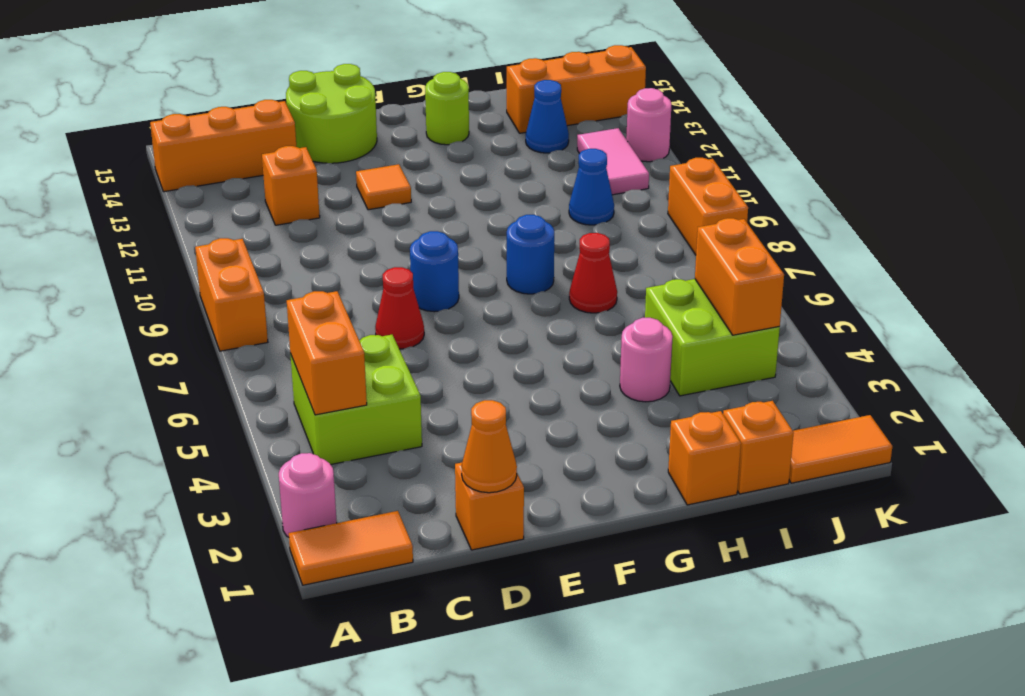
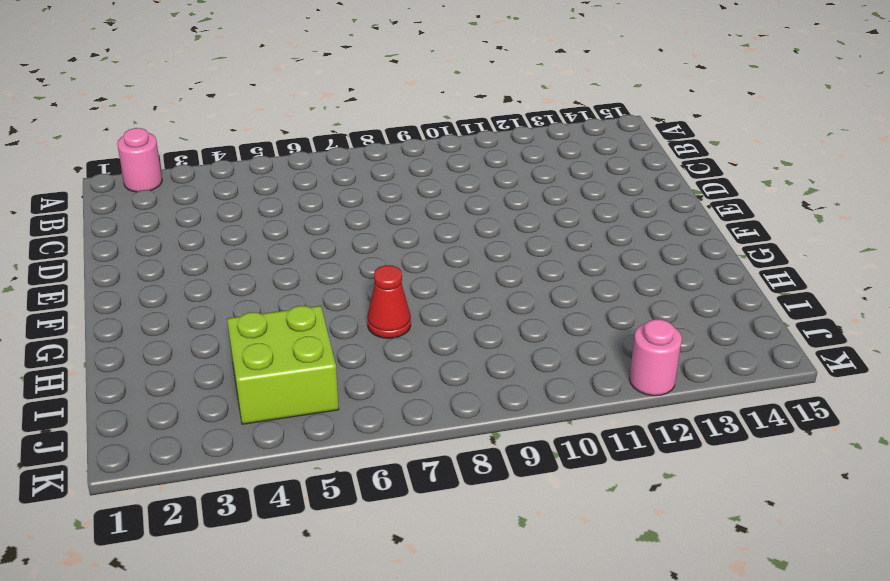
none -> orange 1x2 tile [289,511,413,585]
none -> orange 1x2 brick [195,238,268,351]
none -> orange 1x3 brick [150,100,296,192]

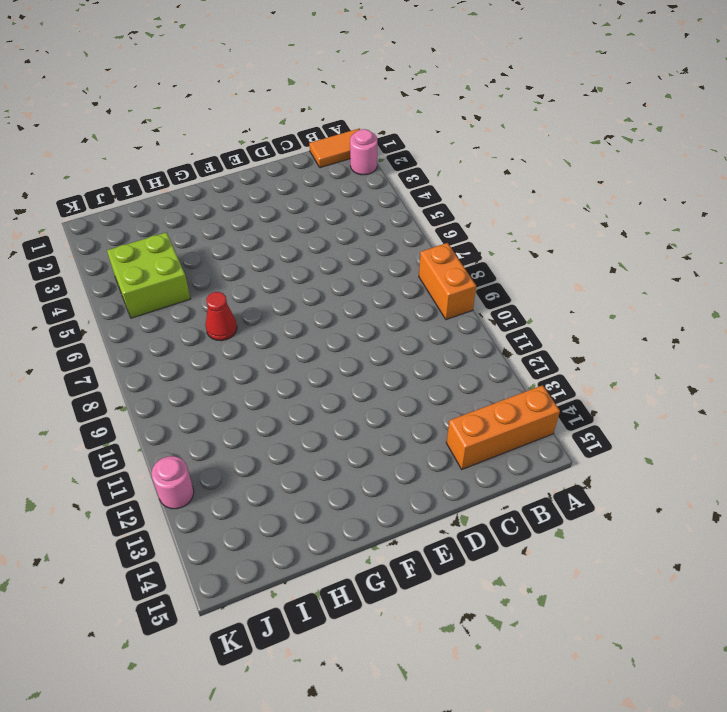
none -> lime 2x2 brick [290,335,422,465]
none -> orange 1x1 brick [262,146,320,225]
none -> orange 1x1 brick [455,463,524,550]

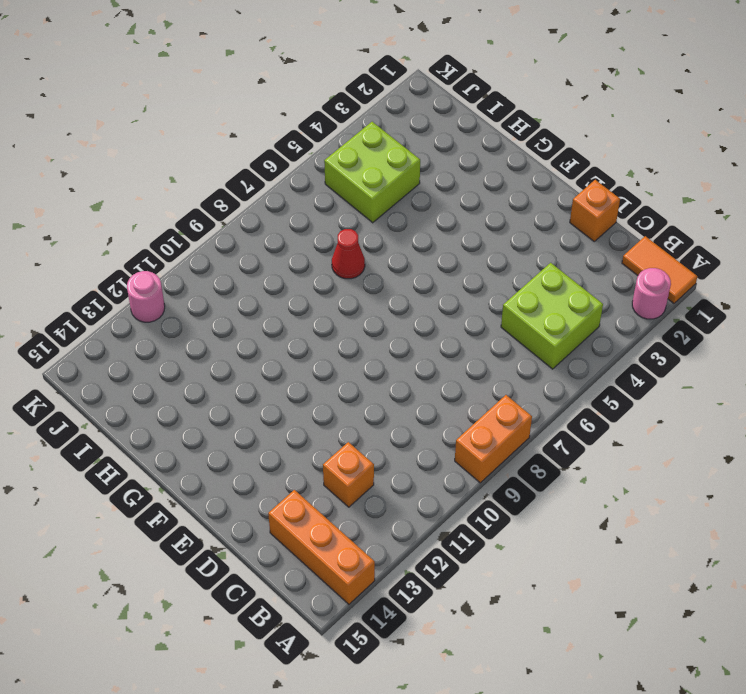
none -> red 1x1 cone [375,267,424,349]
none -> lime 2x2 round brick [286,64,377,163]
none -> blue 1x1 round brick [410,231,459,312]

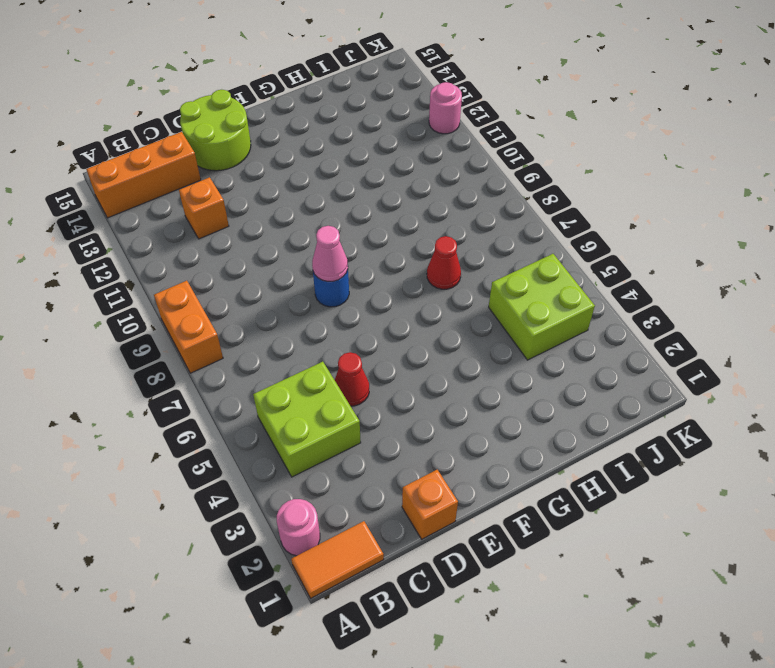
red 1x1 cone [335,352,369,406] -> red 1x1 cone moved to [375,267,424,349]
pink 1x1 cone [312,226,348,281] -> none
none -> orange 1x1 tile [356,164,411,210]
none -> blue 1x1 round brick [507,215,554,294]
none -> lime 1x1 round brick [425,72,469,145]

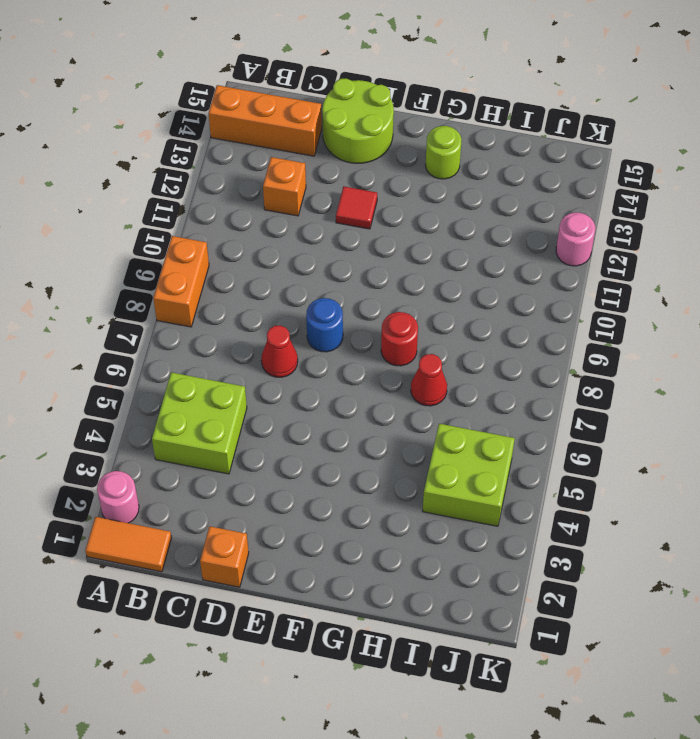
red 1x1 tile [336,186,377,229] -> orange 1x1 tile [356,164,411,210]
red 1x1 round brick [381,312,418,366] -> blue 1x1 round brick [507,215,554,294]
none -> orange 1x1 brick [668,411,741,505]
none -> pink 1x1 round brick [620,318,673,402]
none -> orange 1x1 brick [723,401,794,494]

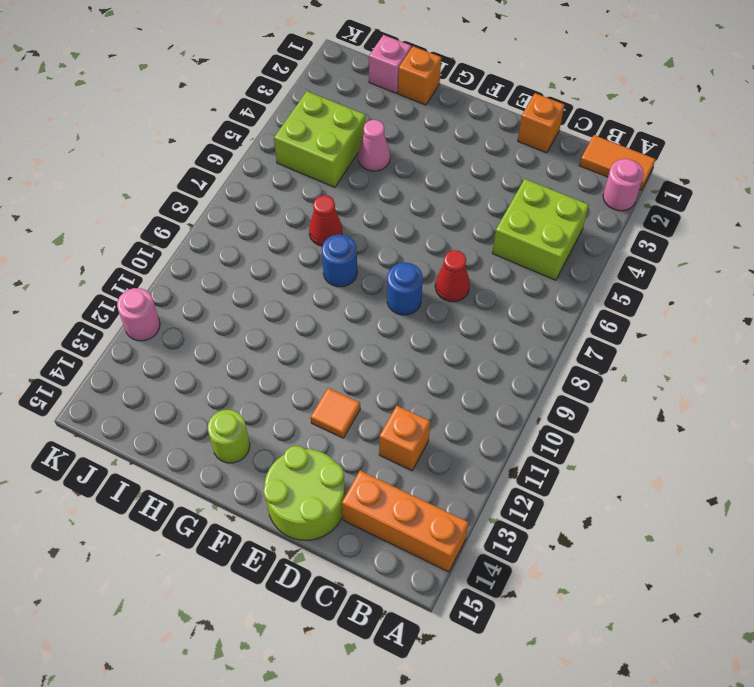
pink 1x1 cone [358,120,390,171] -> pink 1x1 round brick [620,318,673,402]
pink 1x1 brick [369,35,411,93] -> orange 1x1 brick [723,401,794,494]
none -> orange 1x2 brick [195,238,268,351]
none -> blue 1x1 cone [569,149,614,225]
none -> blue 1x1 cone [526,80,569,153]

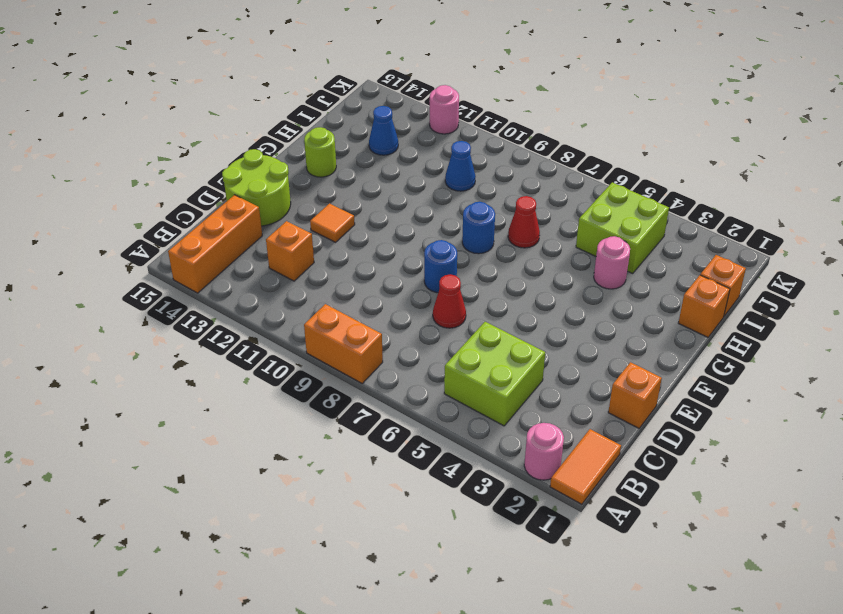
none -> orange 1x3 brick [507,45,646,133]
none -> orange 1x2 tile [789,415,892,483]
none -> pink 1x2 tile [577,128,649,195]

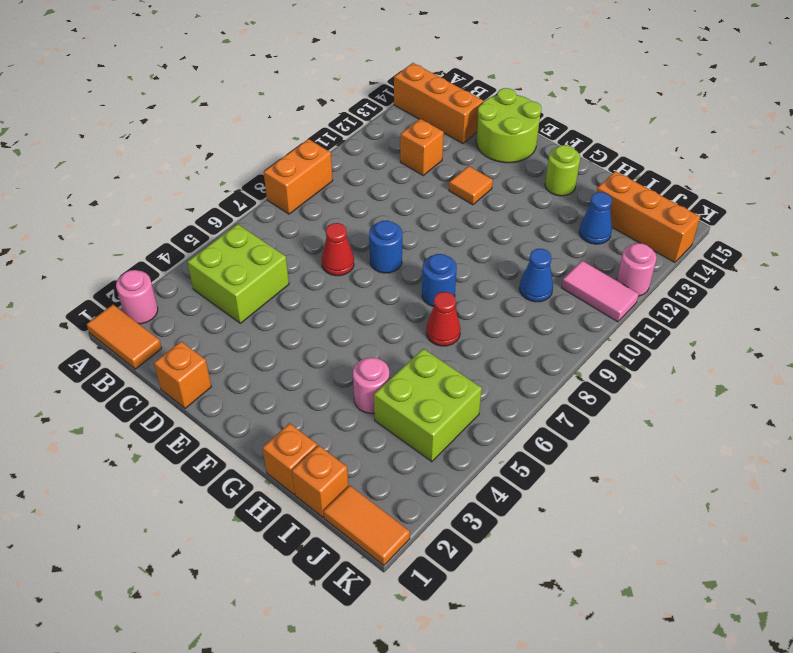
pink 1x2 tile [561,261,639,322] -> pink 1x2 tile turned to [577,128,649,195]
none -> orange 1x2 brick [668,158,748,255]
none -> orange 1x2 brick [287,291,367,415]
none -> orange 1x1 cone [461,400,517,493]

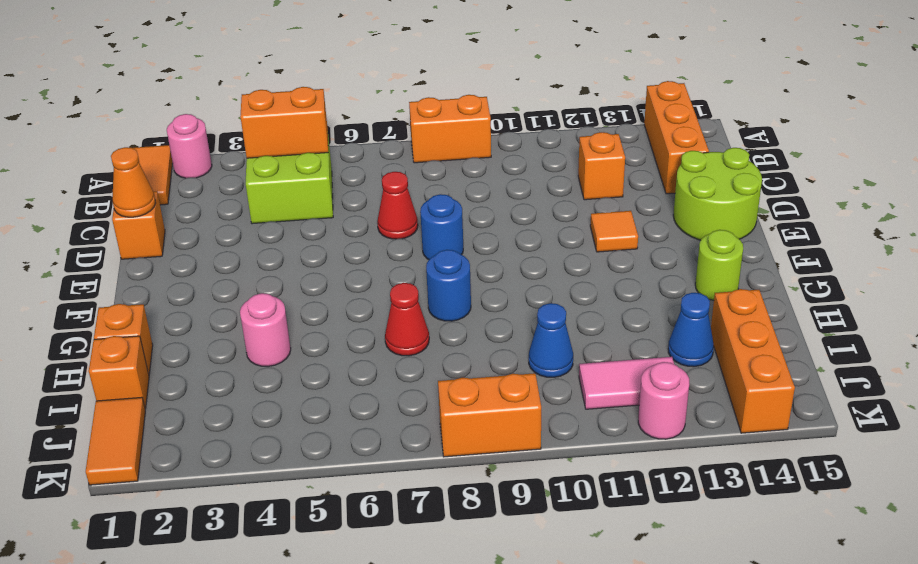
none -> lime 2x2 brick [645,279,780,396]
none -> orange 1x2 brick [695,218,784,335]

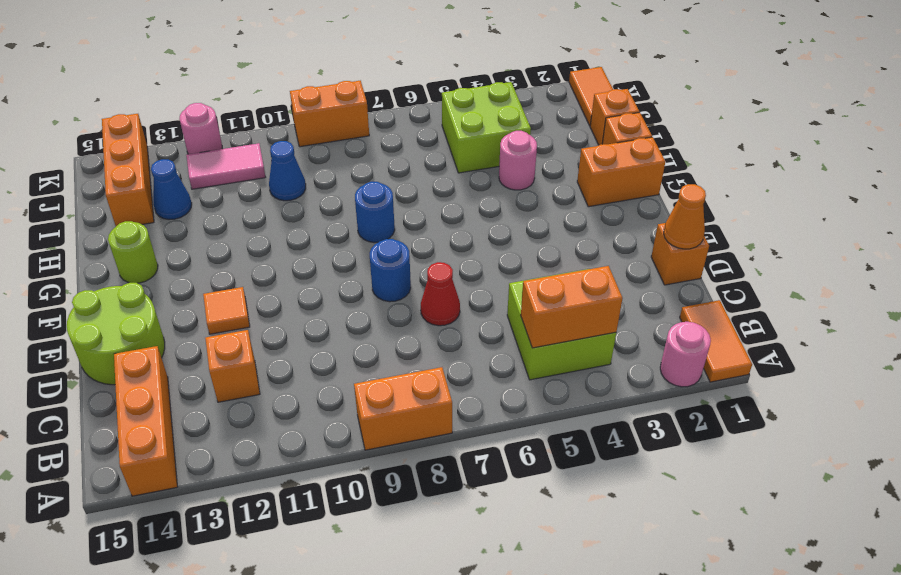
orange 1x2 brick [577,137,665,207] -> orange 1x2 brick moved to [695,218,784,335]
none -> red 1x1 cone [569,233,617,313]

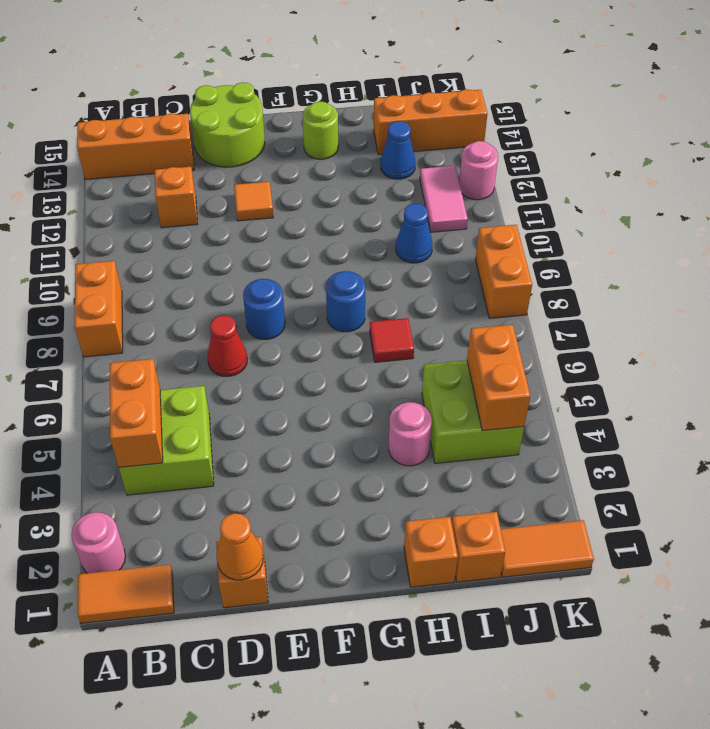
red 1x1 tile [370,318,414,362] -> red 1x1 cone [569,233,617,313]

